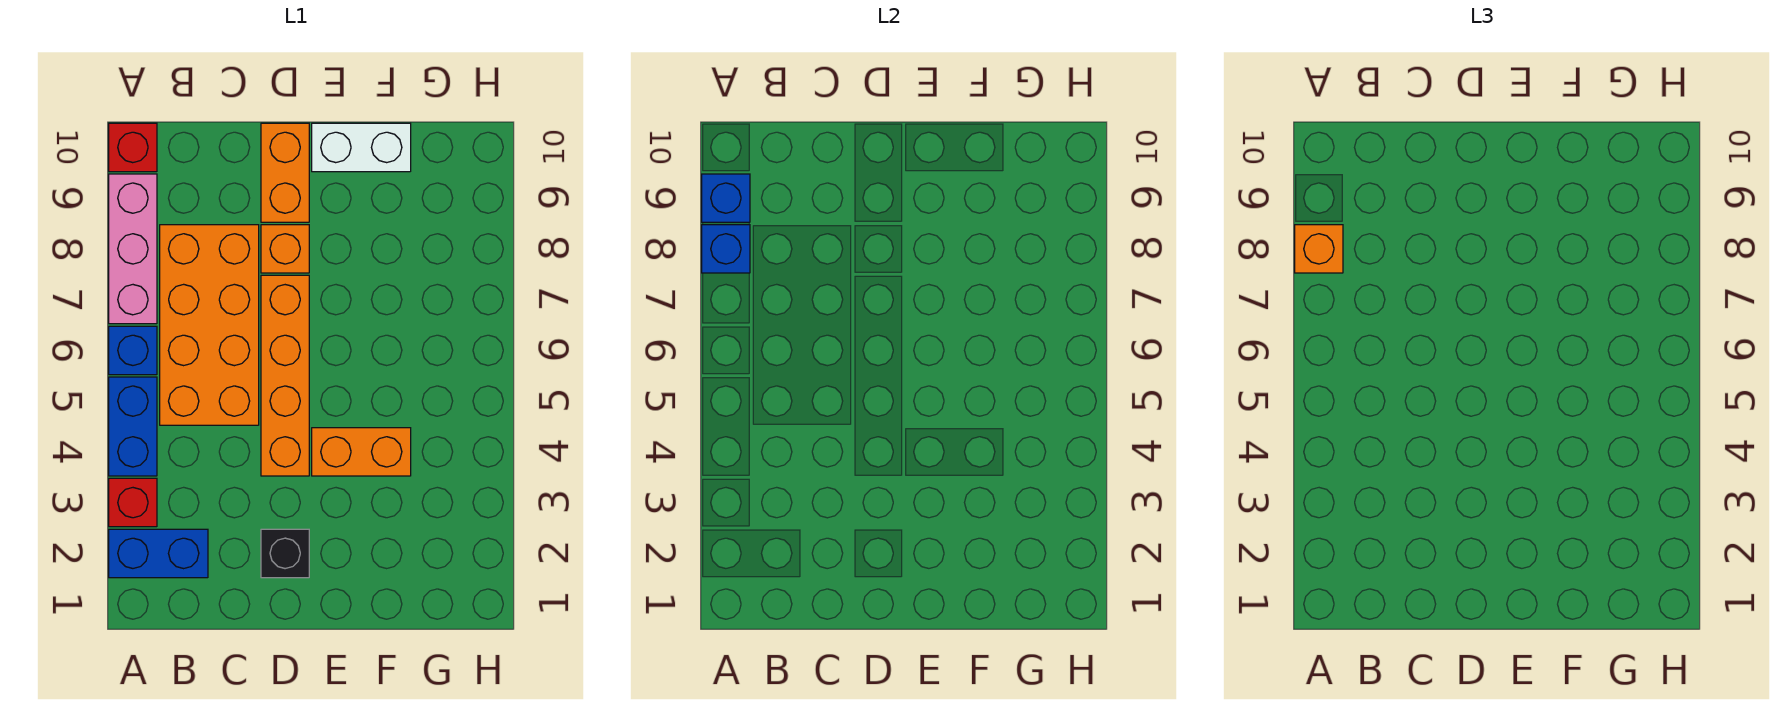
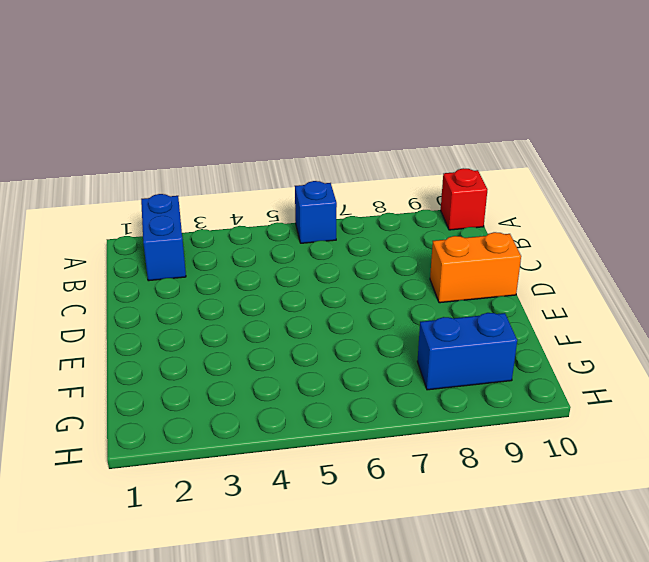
blue 1x2 brick [417,313,517,390] -> blue 1x2 brick moved to [109,377,157,476]
none -> red 1x1 brick [109,478,157,527]
none -> pink 1x3 brick [109,174,157,324]
none -> orange 2x4 brick [160,225,259,425]

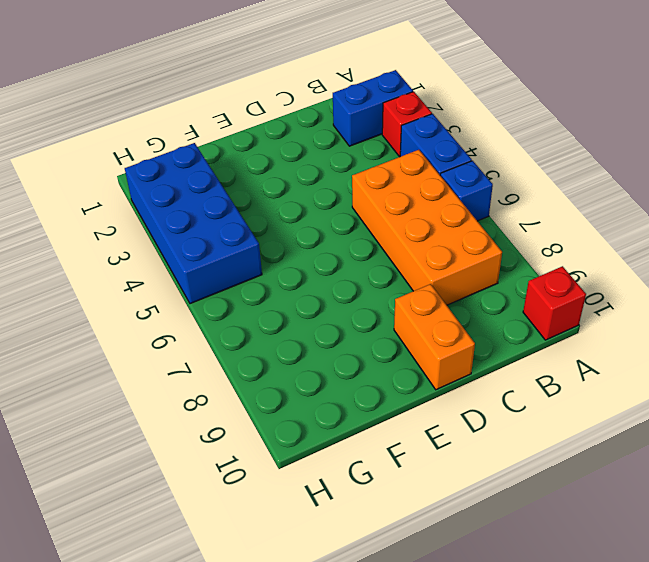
blue 2x4 brick [125,143,262,304] -> none
none -> pink 1x3 brick [109,174,157,324]
none -> black 1x1 brick [261,529,309,578]
none -> orange 1x4 brick [261,275,309,476]

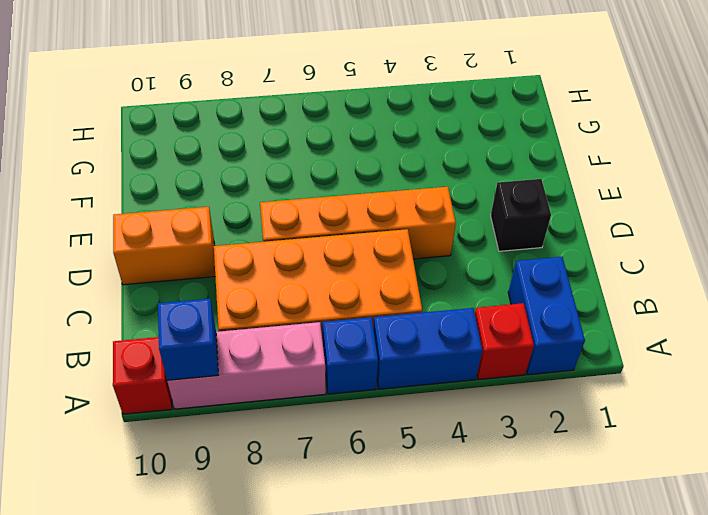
none -> orange 1x1 brick [261,225,309,273]
none -> orange 1x2 brick [312,428,411,476]
none -> white 1x2 brick [312,123,411,172]

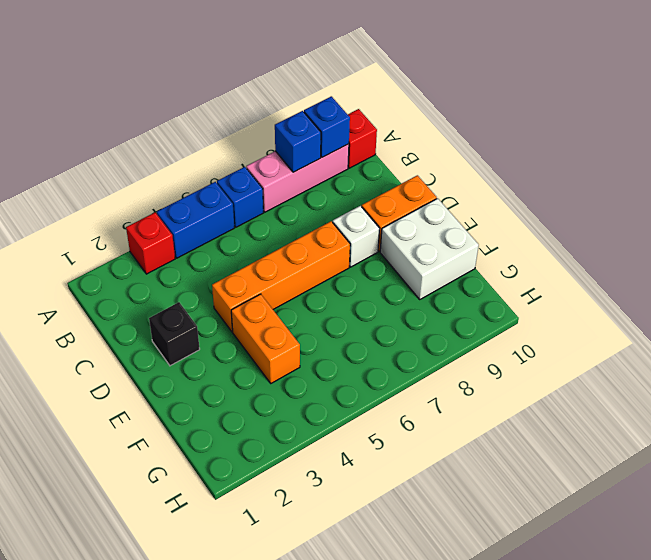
white 1x1 brick [333,206,379,267] -> orange 1x1 brick [261,225,309,273]
white 2x2 brick [380,198,479,299] -> white 1x2 brick [312,123,411,172]
none -> blue 1x2 brick [109,529,208,578]
none -> orange 2x4 brick [160,225,259,425]
none -> orange 1x1 brick [1295,225,1343,273]

